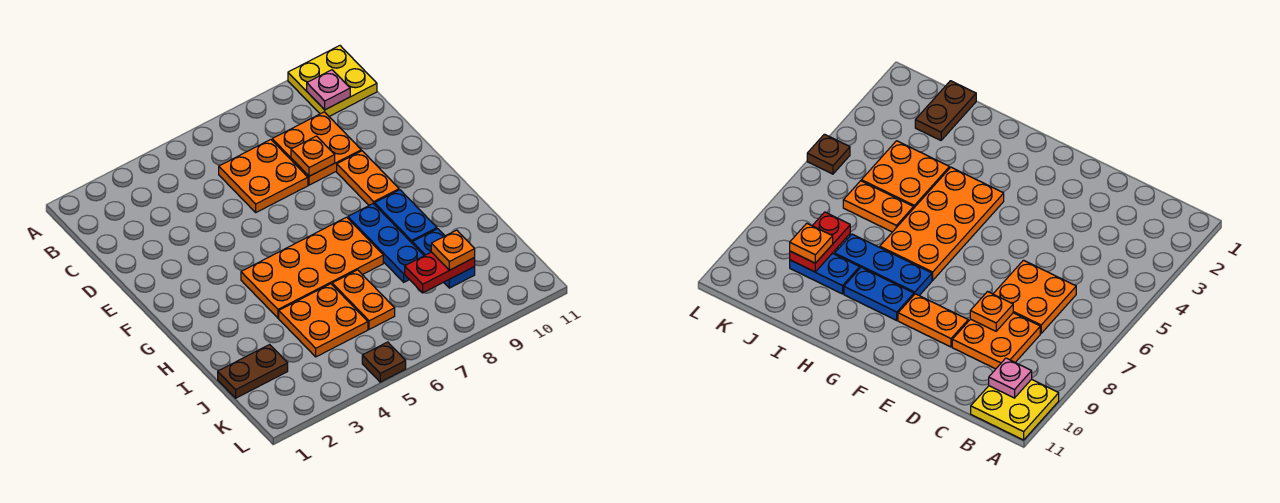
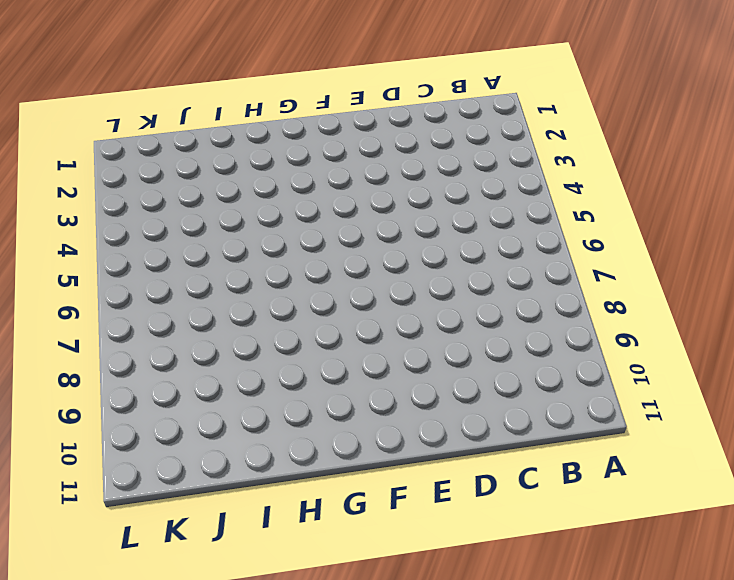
none -> yellow 2x2 plate [288,46,377,116]
none -> orange 2x2 plate [219,140,308,212]
none -> orange 2x2 plate [272,112,361,185]

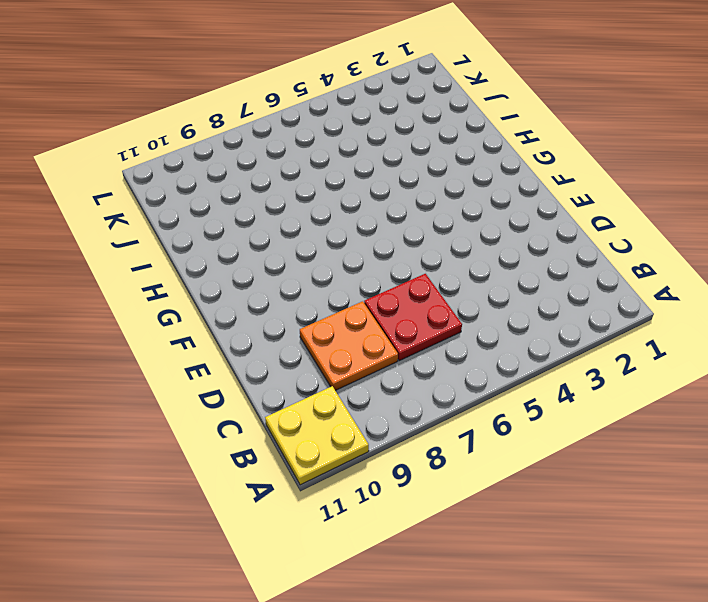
red 2x2 plate [364,274,462,361] -> orange 2x2 plate [219,140,308,212]
none -> orange 1x2 plate [337,151,399,205]
none -> orange 2x4 plate [241,217,383,318]
none -> blue 1x3 plate [348,204,424,282]

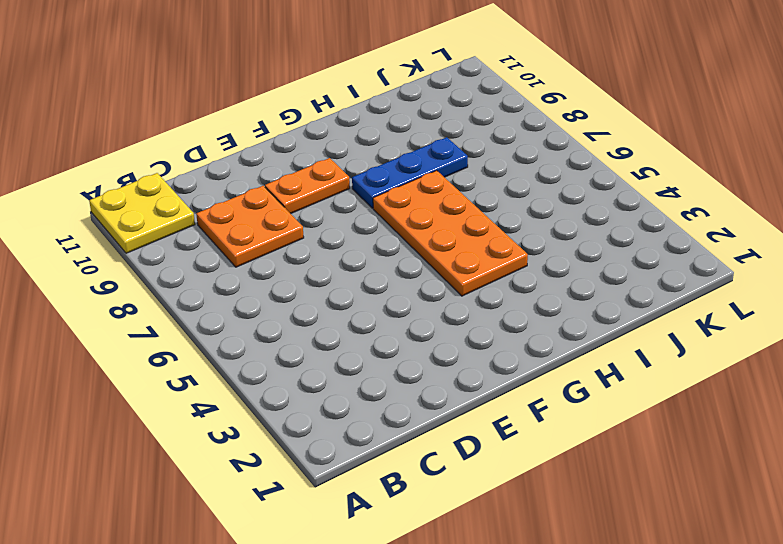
none -> orange 2x2 plate [219,140,308,212]
none -> blue 1x2 plate [375,190,437,243]
none -> orange 2x2 plate [279,284,368,357]

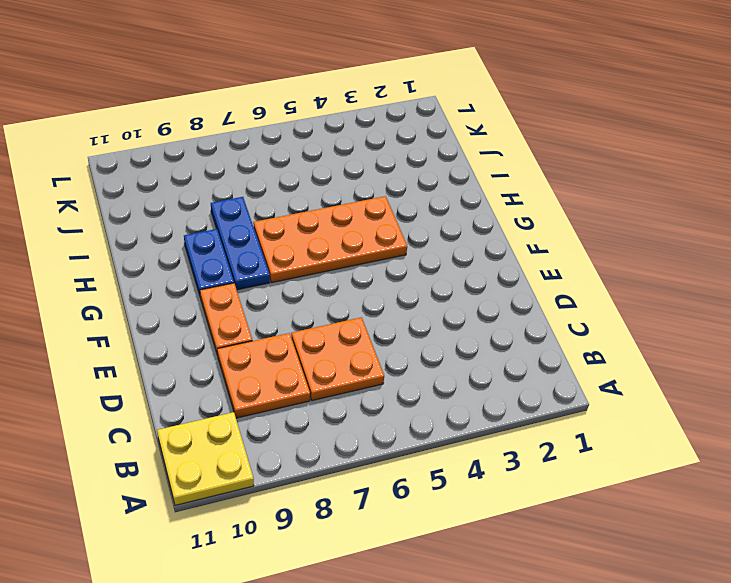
none -> orange 2x2 plate [279,284,368,357]
none -> orange 1x2 plate [332,270,395,329]
none -> blue 1x2 plate [412,229,475,288]

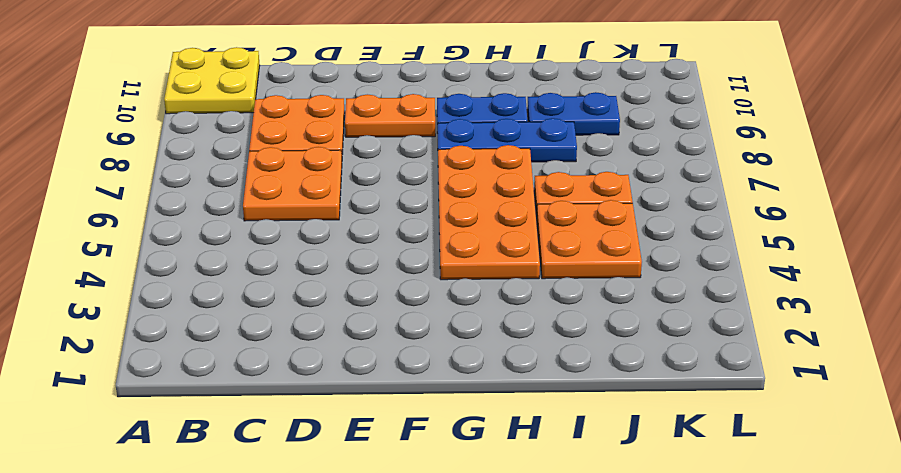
none -> brown 1x2 plate [218,344,288,398]
none -> brown 1x1 plate [362,342,406,382]
none -> pink 1x1 plate [307,70,350,110]

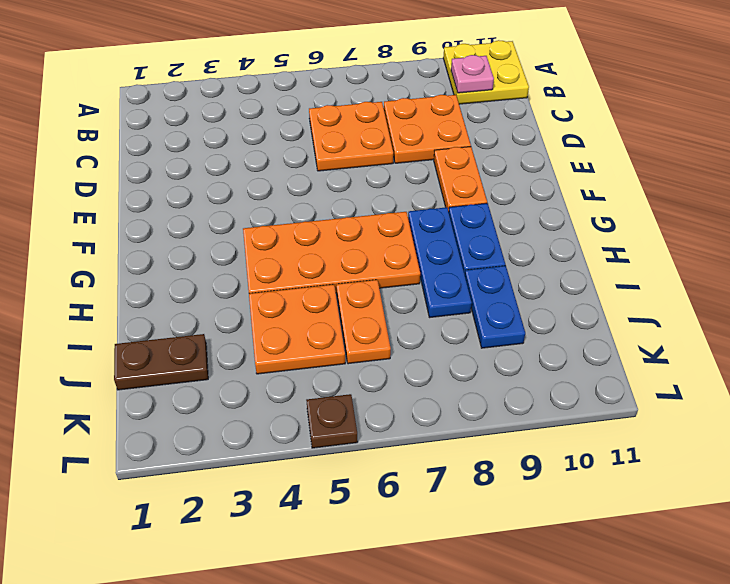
none -> orange 1x1 plate [291,136,335,176]
none -> red 1x2 plate [405,252,475,293]
none -> orange 1x1 plate [431,230,475,270]

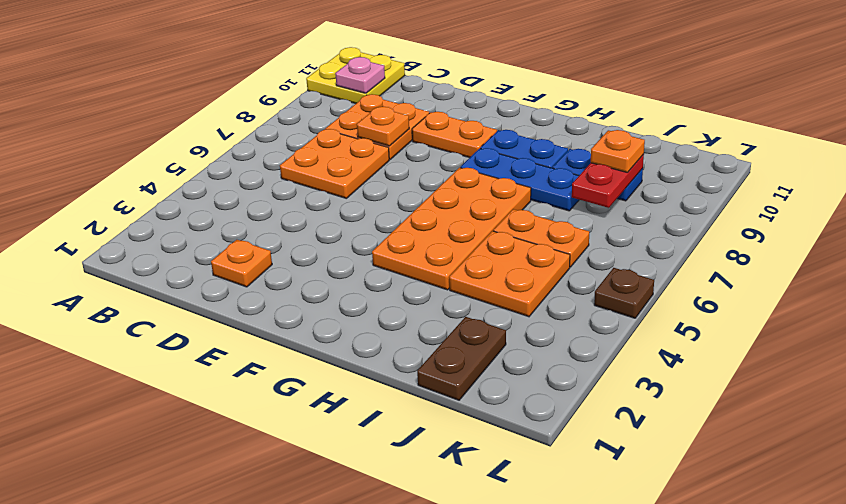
orange 1x1 plate [211,240,272,287] -> none

